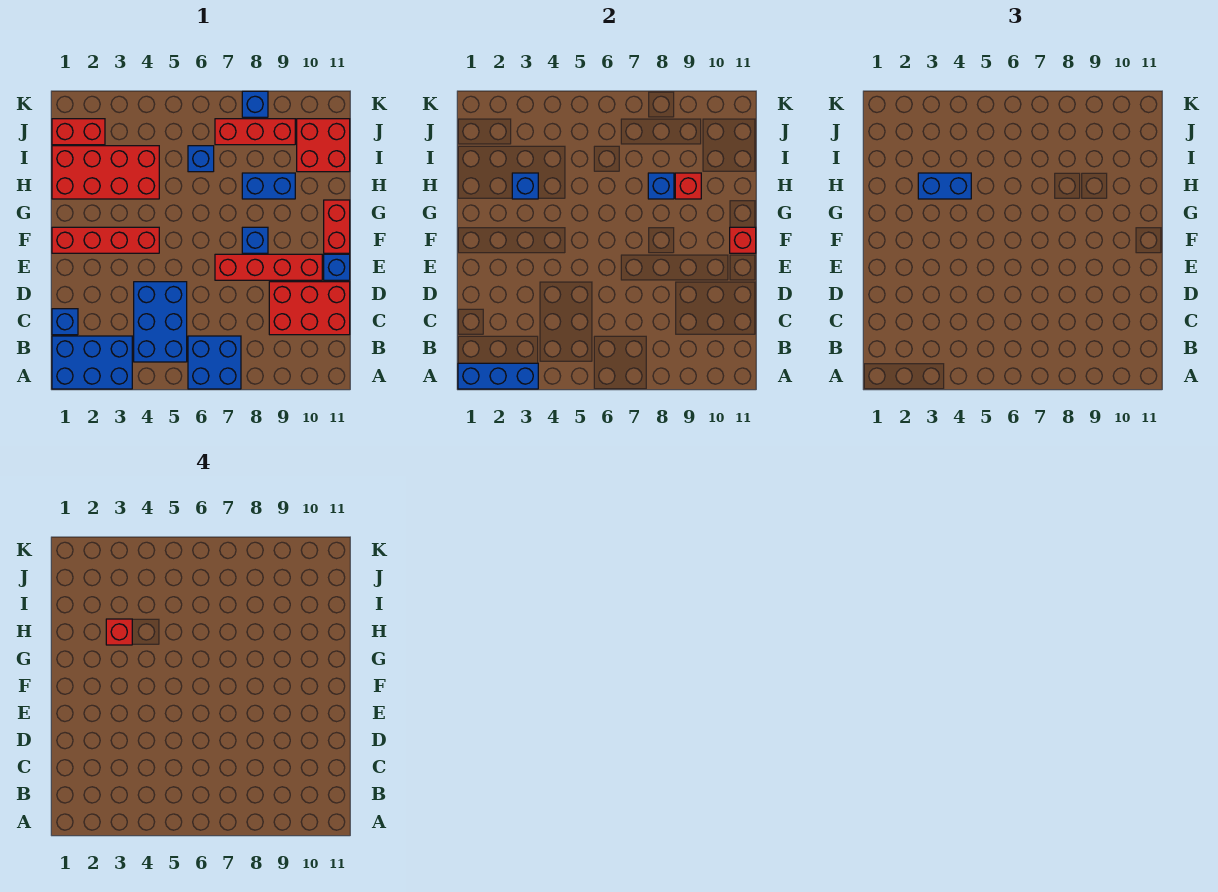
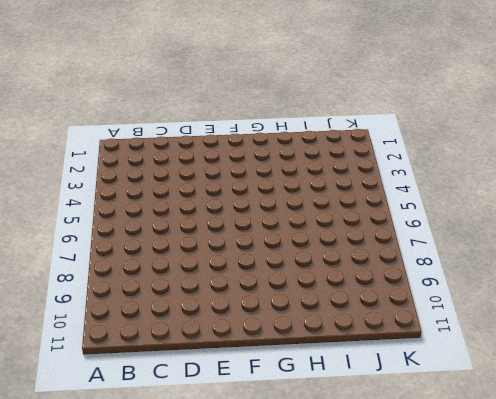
none -> blue 2x3 brick [52,336,132,389]
none -> blue 2x2 brick [188,336,241,389]
none -> blue 2x3 brick [134,282,187,362]

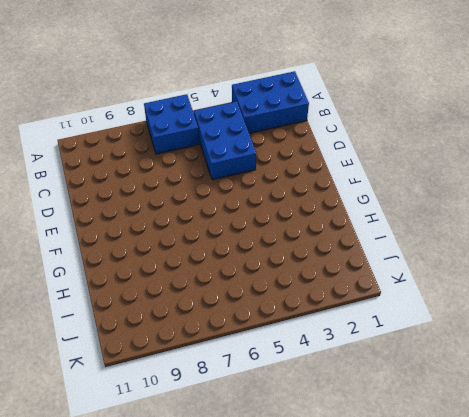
none -> blue 1x1 brick [52,309,78,335]
none -> red 2x3 brick [269,282,350,335]
none -> red 1x4 brick [215,254,322,280]

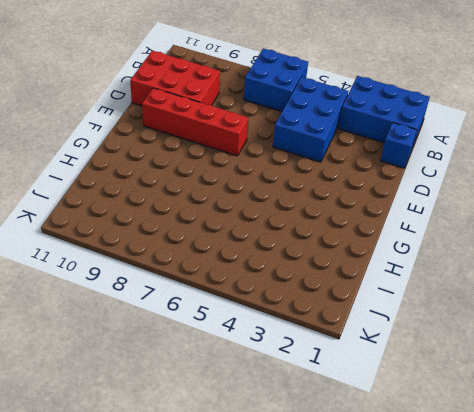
none -> blue 1x1 brick [324,254,350,280]
none -> red 1x4 brick [52,227,159,253]
none -> blue 1x1 brick [242,227,268,253]

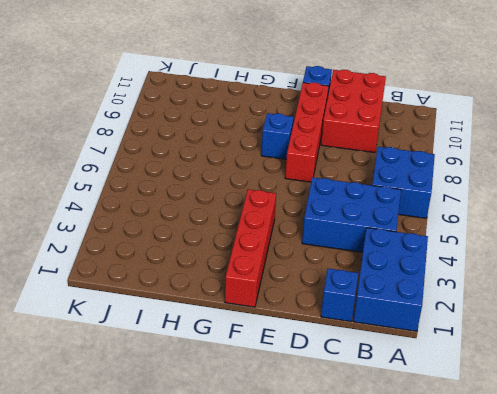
none -> red 1x2 brick [324,200,350,253]
none -> red 2x4 brick [52,146,159,199]
none -> blue 1x2 brick [242,173,295,199]

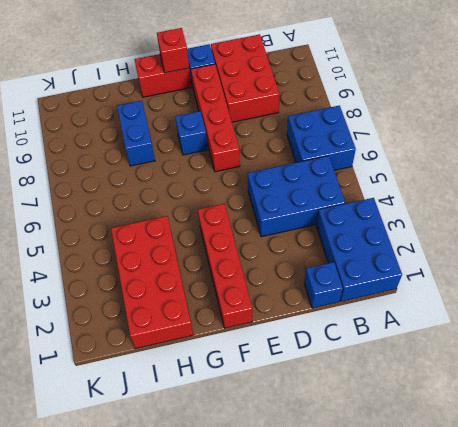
none -> blue 1x1 brick [188,146,214,172]
none -> red 2x2 brick [297,119,350,172]
none -> red 1x2 brick [52,119,105,145]

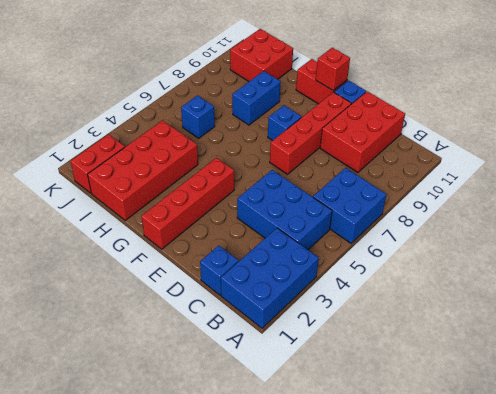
none -> red 1x3 brick [215,119,295,145]
none -> blue 1x1 brick [242,91,268,117]
none -> blue 1x3 brick [458,363,538,389]

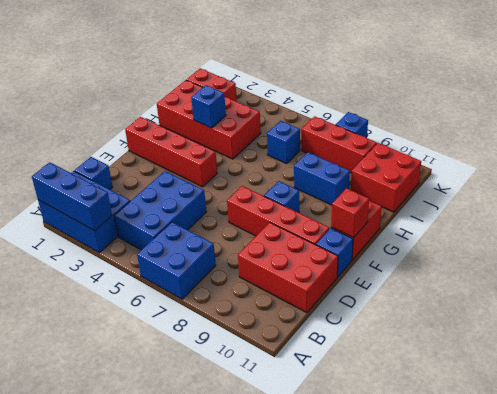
none -> blue 1x1 brick [648,173,674,199]
none -> red 1x1 brick [675,173,701,199]
none -> blue 1x2 brick [918,173,971,199]

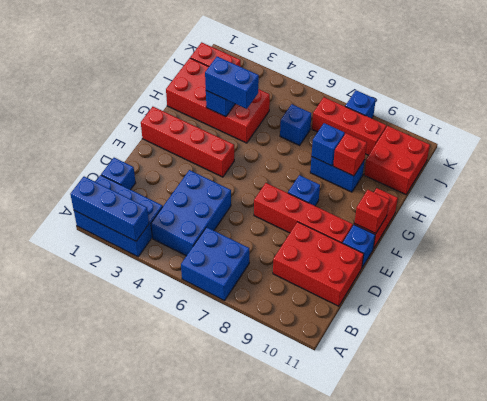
none -> red 1x1 brick [106,619,132,645]

